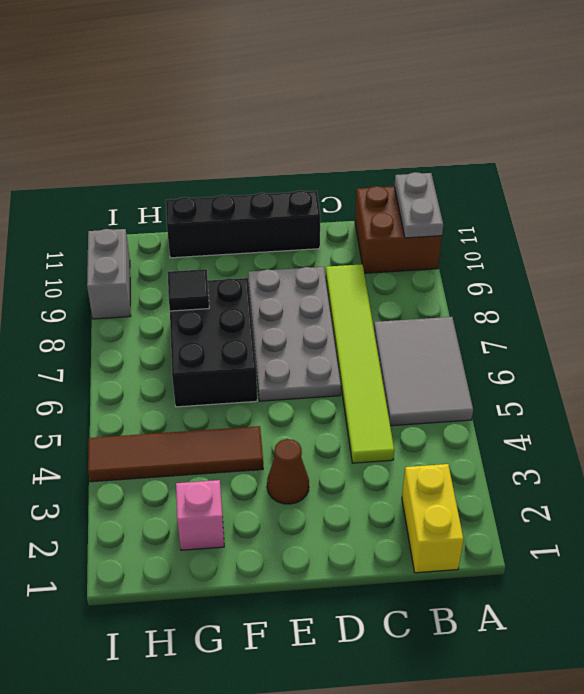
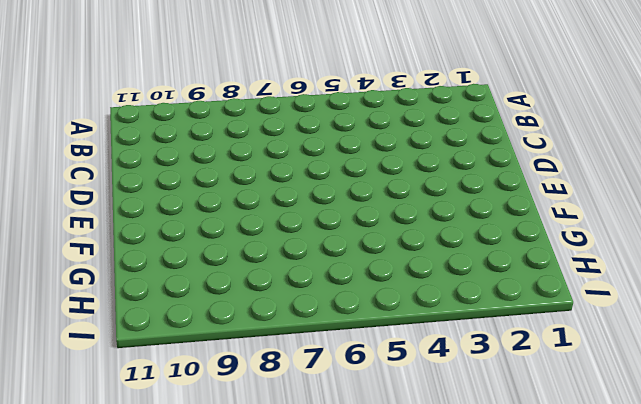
none -> grey 2x3 tile [374,317,473,426]
none -> brown 2x2 brick [355,186,442,273]
none -> yellow 1x2 brick [402,464,464,573]

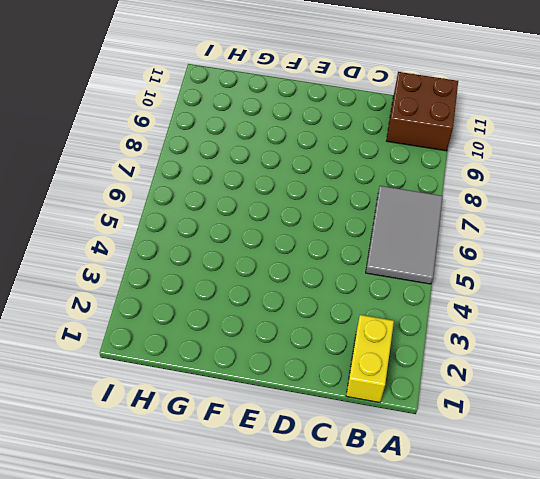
none -> lime 1x6 tile [326,264,394,463]
none -> grey 2x4 plate [248,267,341,401]
none -> black 1x4 brick [166,191,321,258]

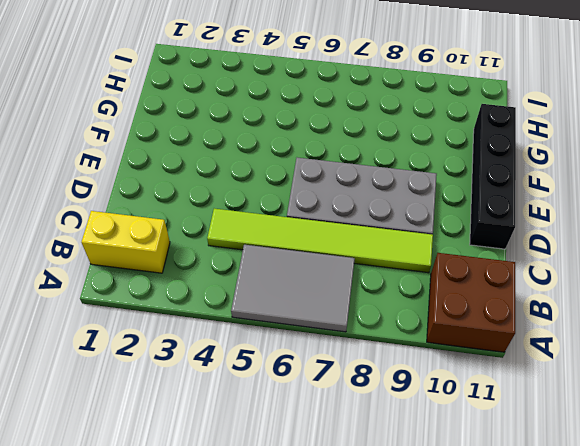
none -> brown 1x1 cone [267,439,309,504]
none -> brown 1x4 tile [88,426,263,482]
none -> black 2x3 brick [170,278,257,407]

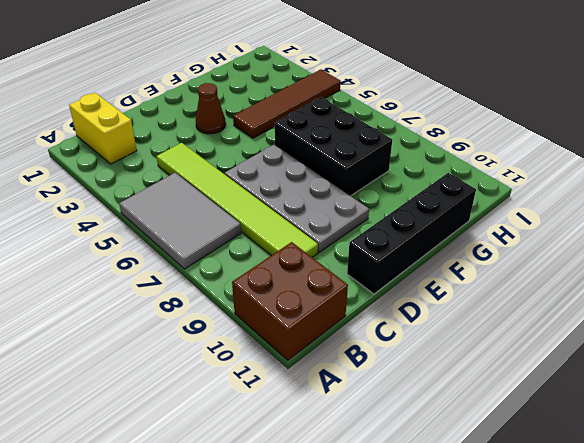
none -> pink 1x1 brick [176,480,224,550]
none -> grey 1x2 brick [87,229,131,319]
none -> grey 1x2 plate [394,172,443,238]

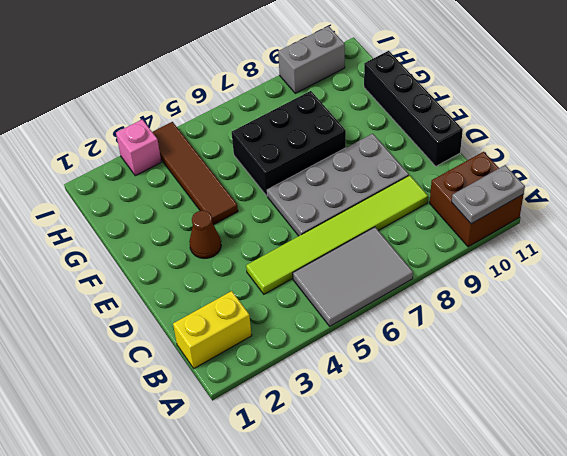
pink 1x1 brick [116,120,161,176] -> pink 1x1 brick moved to [176,480,224,550]
none -> black 1x1 tile [168,269,209,311]

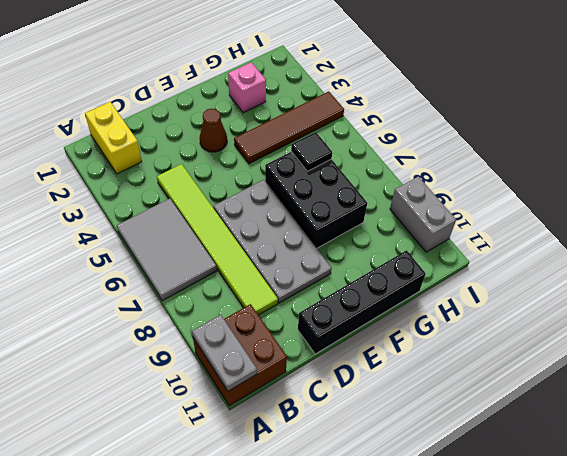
black 1x1 tile [291,132,332,171] -> black 1x1 tile moved to [168,269,209,311]

